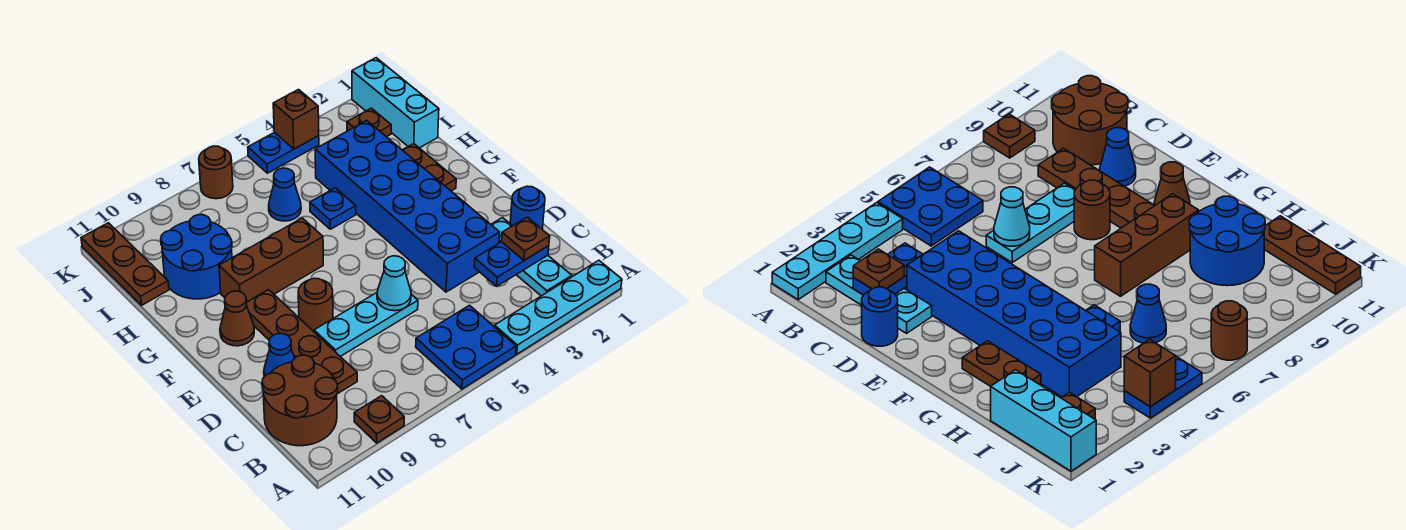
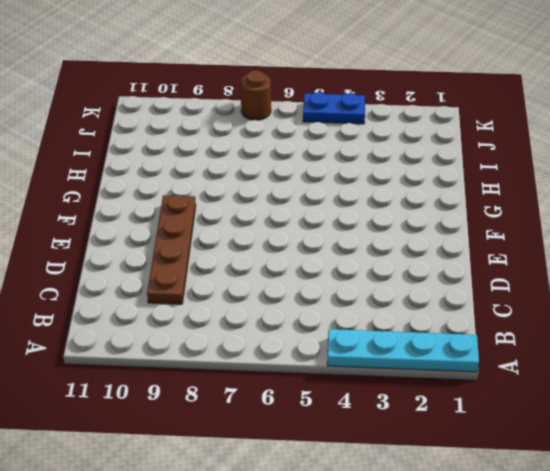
none -> blue 2x2 plate [416,305,516,389]
none -> brown 1x1 plate [354,396,404,443]
none -> cyan 1x3 plate [491,218,572,296]

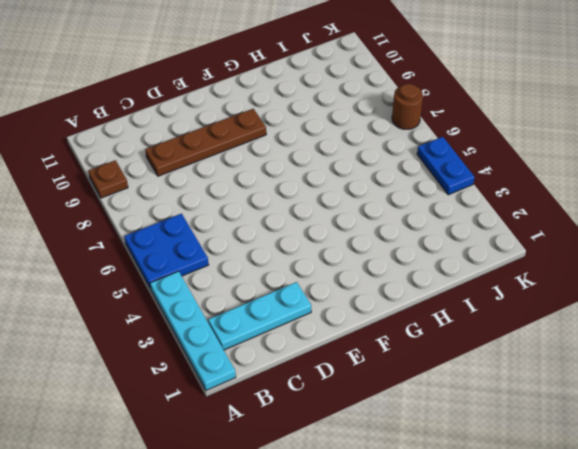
none -> brown 2x2 round brick [262,355,338,446]
none -> blue 1x1 round brick [510,186,545,229]
none -> blue 2x6 brick [315,121,500,292]

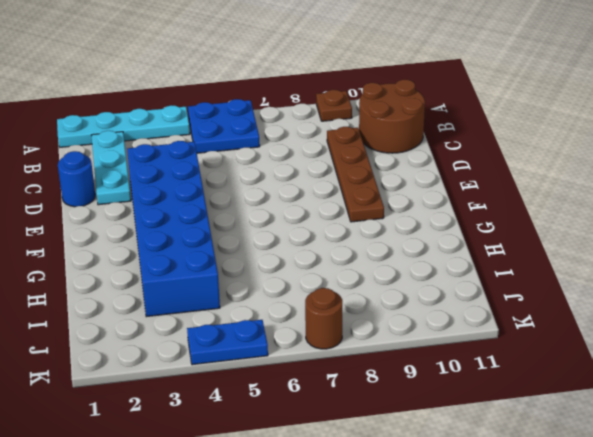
none -> cyan 1x3 plate [314,293,418,356]
none -> blue 1x1 cone [264,333,295,377]
none -> brown 1x1 round brick [298,278,333,331]

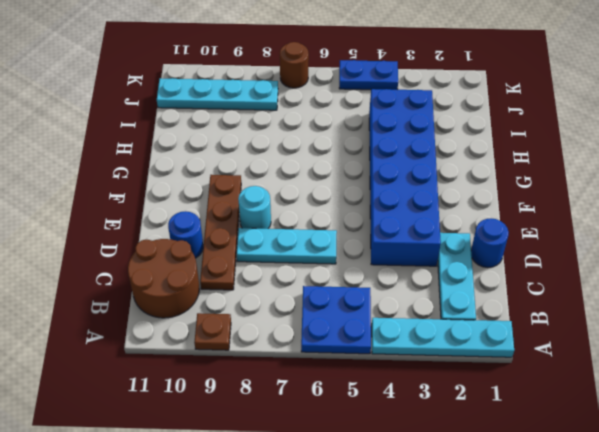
blue 1x1 round brick [168,211,203,258] -> blue 1x1 cone [264,333,295,377]
cyan 1x1 round brick [238,186,271,229] -> brown 1x1 round brick [298,278,333,331]
cyan 1x4 plate [157,78,278,110] -> brown 1x3 plate [81,223,169,305]
none -> brown 1x1 cone [220,291,254,346]
none -> brown 1x2 plate [403,144,456,191]
none -> brown 1x3 brick [219,218,323,302]

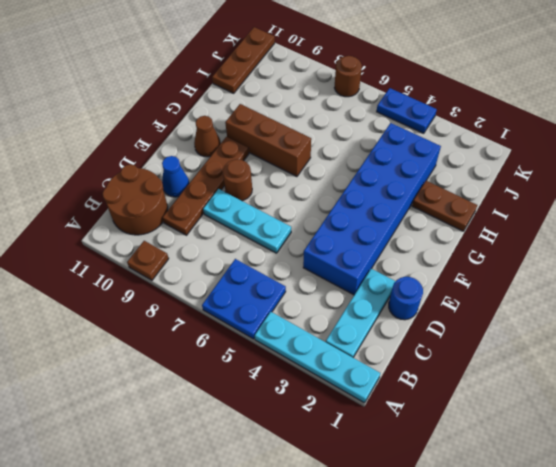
brown 1x2 plate [412,181,477,231] -> brown 1x2 plate turned to [403,144,456,191]
none -> blue 1x1 plate [310,188,356,229]
none -> blue 2x2 round brick [161,215,232,299]
none -> cyan 1x3 brick [352,58,439,148]

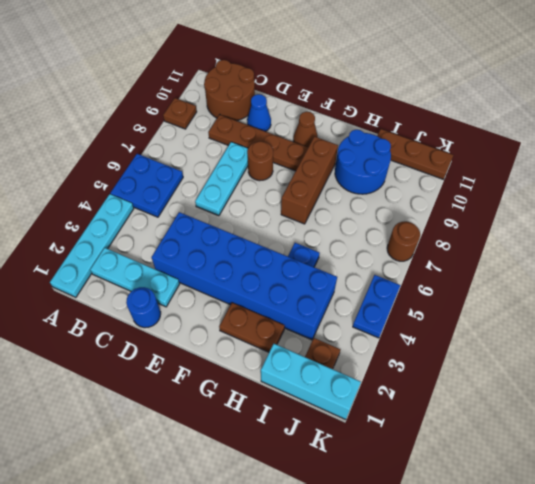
none -> blue 1x1 cone [269,168,301,221]
none -> blue 1x2 plate [474,242,549,286]
none -> cyan 1x1 cone [377,256,411,311]

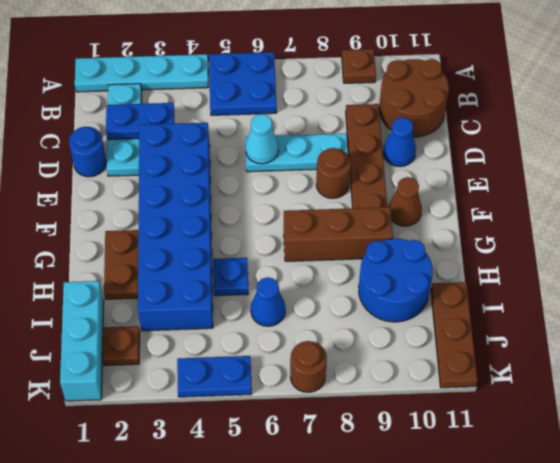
none -> brown 1x1 brick [273,90,319,149]
none -> brown 1x1 plate [502,217,550,260]

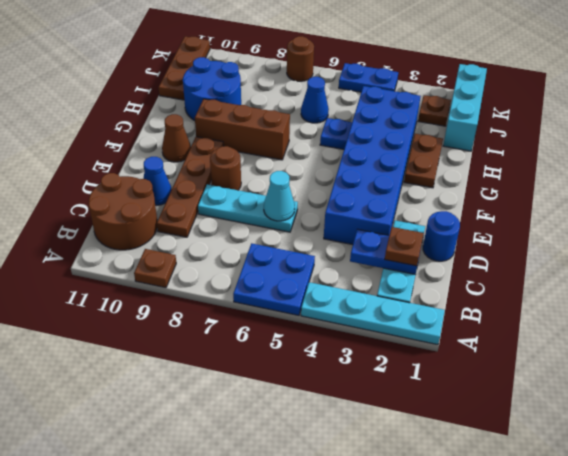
none -> brown 1x1 brick [273,90,319,149]

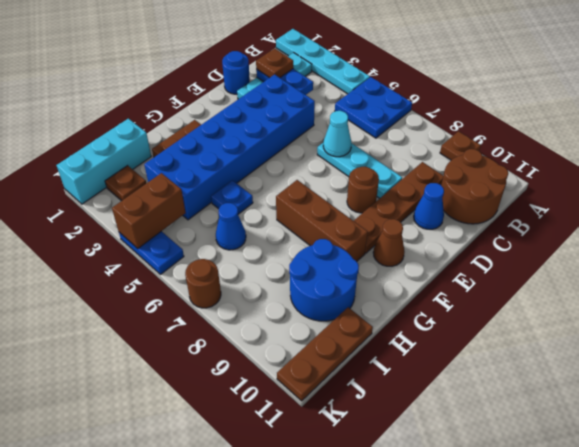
brown 1x2 brick [112,173,186,248] -> brown 1x1 brick [273,90,319,149]

